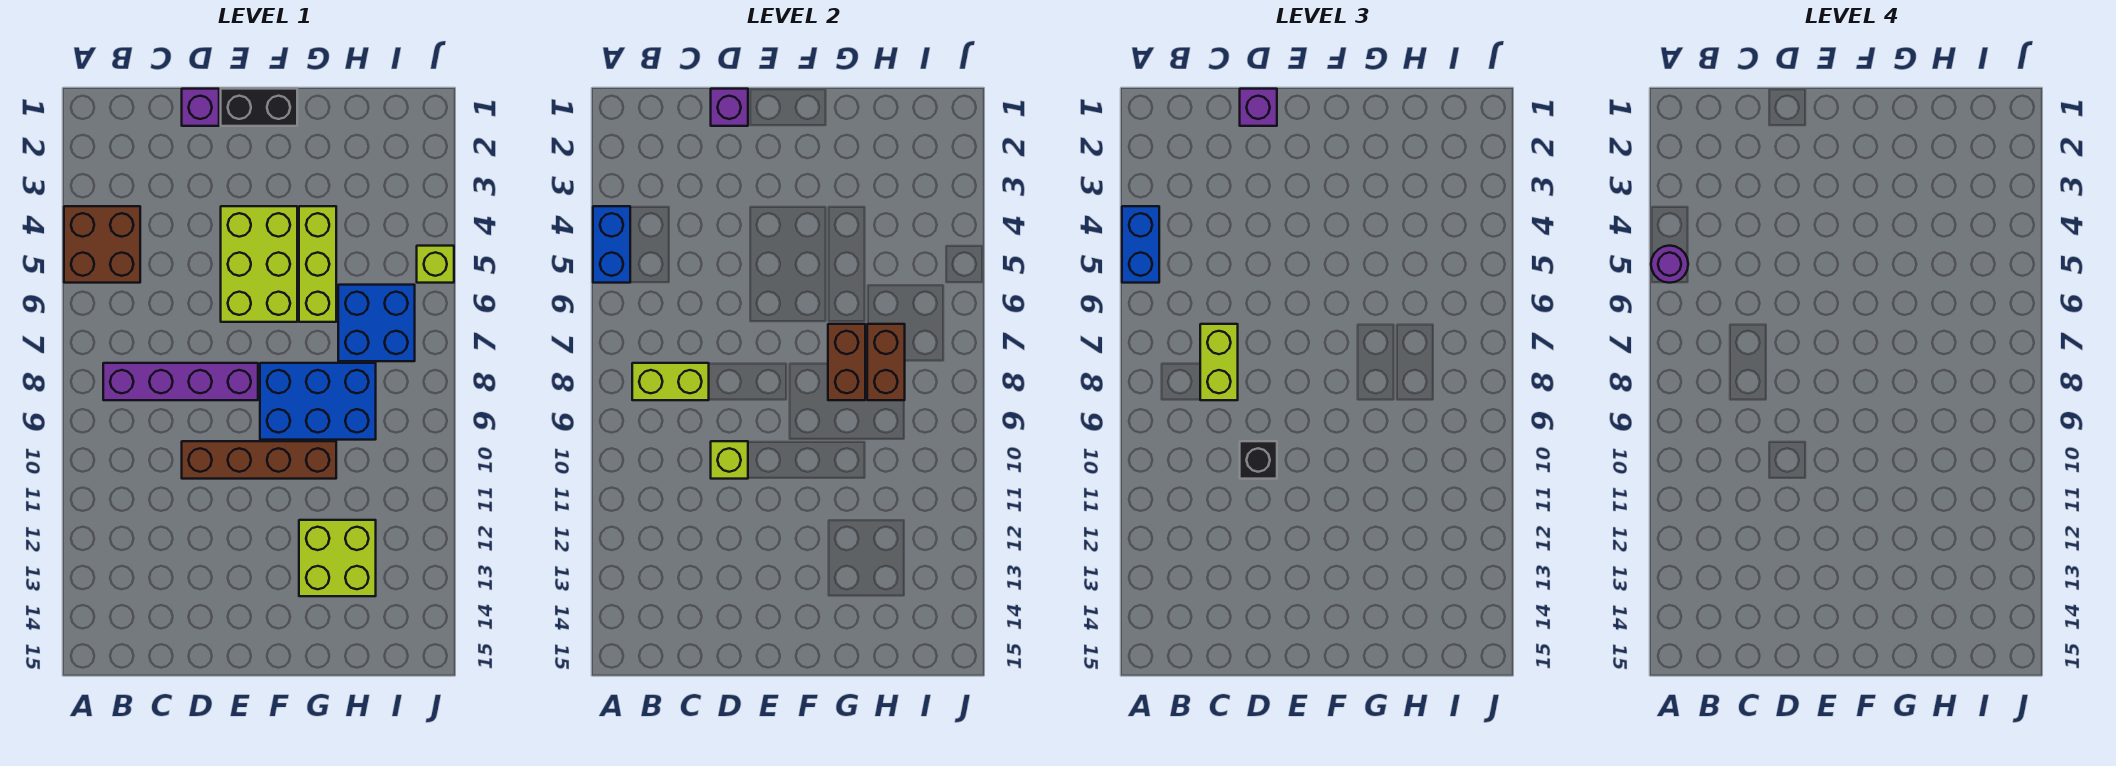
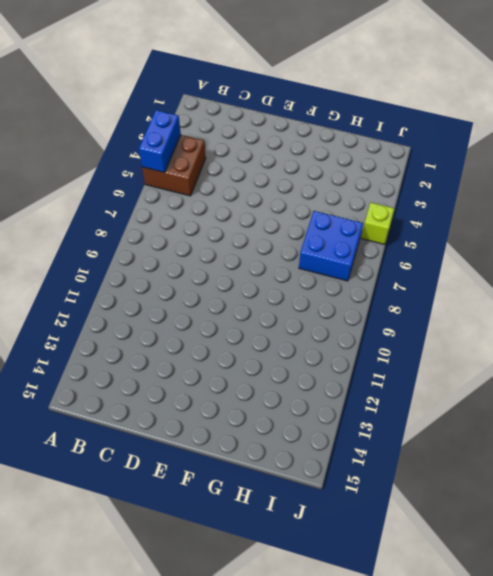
none -> purple 1x4 brick [103,363,258,400]
none -> purple 1x1 brick [182,89,219,126]
none -> brown 1x4 brick [182,441,336,479]

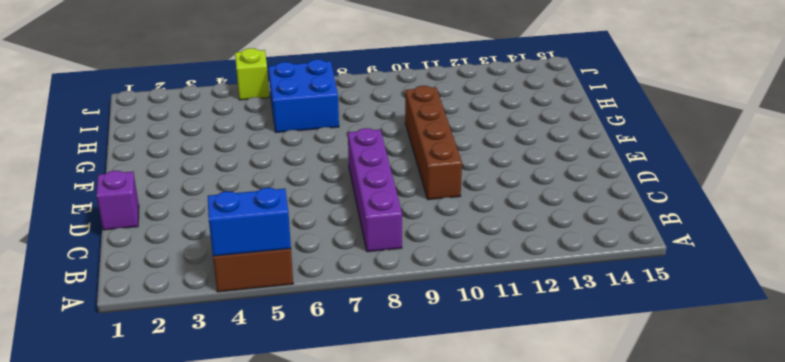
none -> black 1x2 brick [221,89,297,126]
none -> lime 2x3 brick [221,206,297,322]
none -> blue 2x3 brick [260,363,376,440]

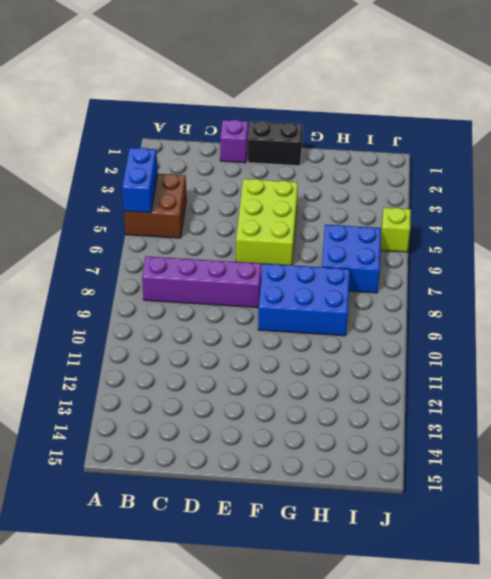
none -> brown 1x4 brick [182,441,336,479]
none -> lime 1x3 brick [299,206,336,322]
none -> lime 2x2 brick [299,520,376,596]

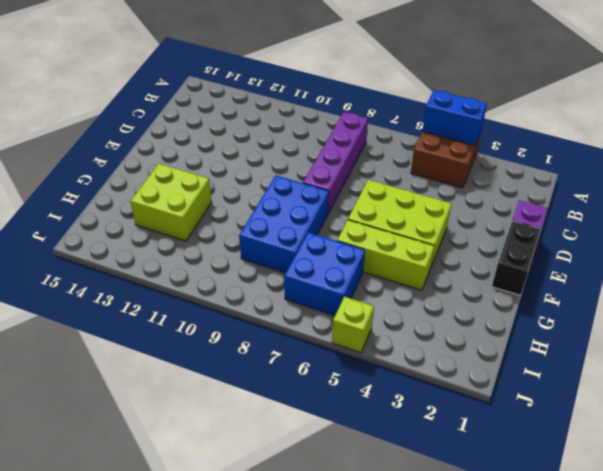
none -> brown 1x4 brick [182,441,336,479]
none -> lime 1x2 brick [632,363,709,400]
none -> purple 1x1 brick [711,89,748,126]

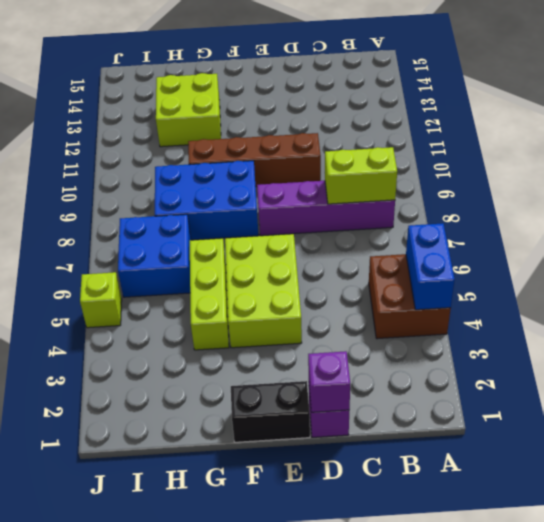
none -> lime 1x1 brick [711,441,748,479]
none -> brown 1x2 brick [828,324,865,400]
none -> brown 1x2 brick [867,324,905,400]

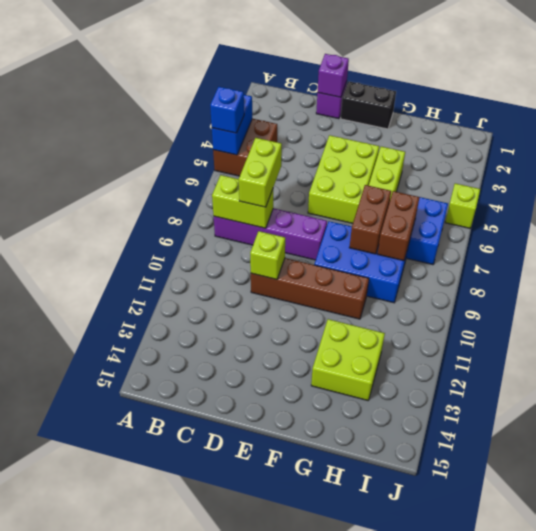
blue 1x1 brick [210,87,244,133] -> blue 1x2 brick [1122,206,1159,283]
none -> purple 1x1 brick [1240,89,1277,126]
none -> black 1x1 brick [1240,441,1277,479]
none -> purple 1x1 round brick [1651,246,1688,283]

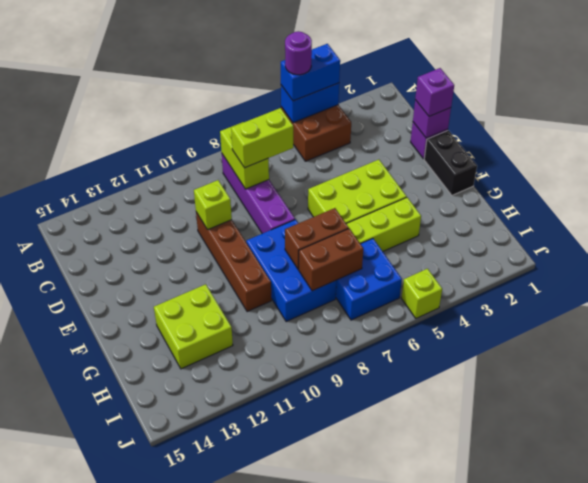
none -> black 1x1 brick [1240,441,1277,479]

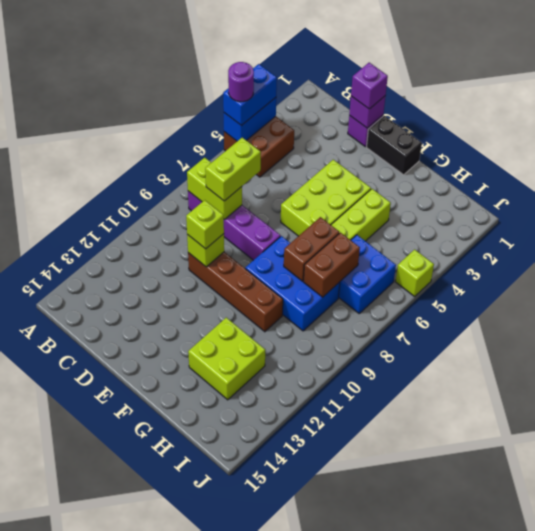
lime 1x1 brick [186,200,224,249] -> black 1x1 brick [1240,441,1277,479]

